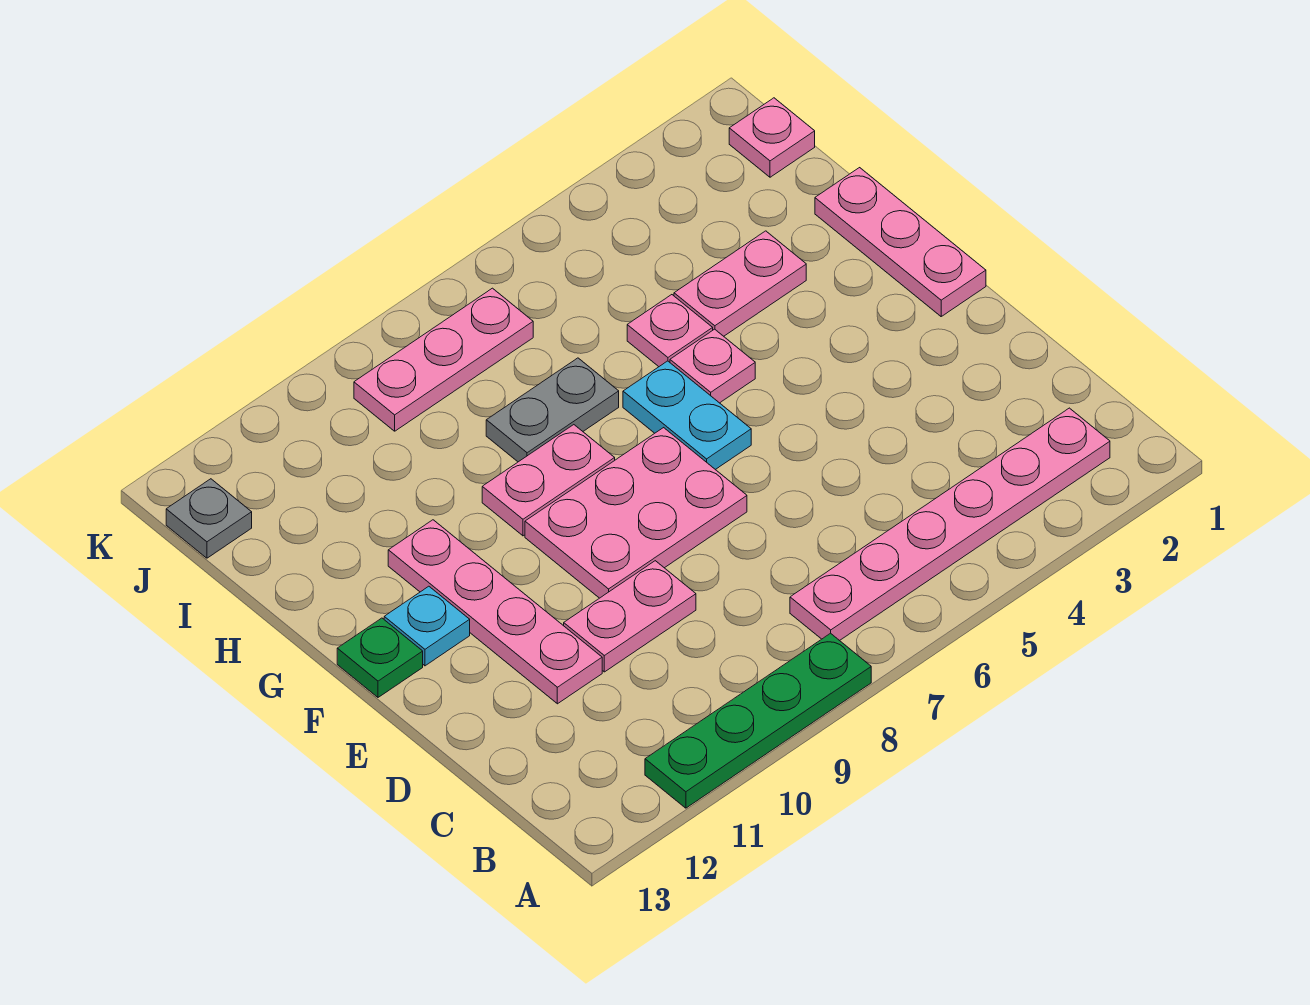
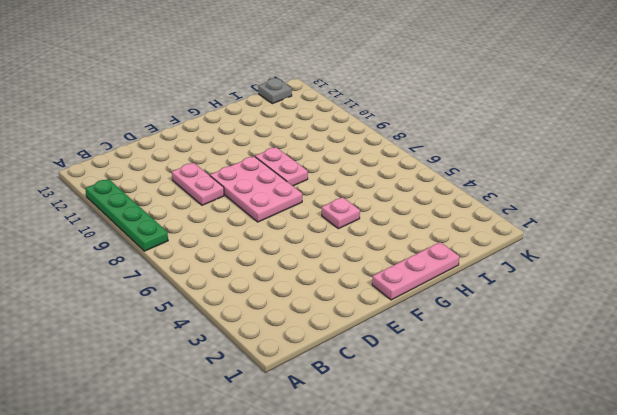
none -> pink 1x6 plate [790,408,1110,641]
none -> pink 1x4 plate [388,520,602,704]
none -> cyan 1x2 plate [623,361,751,470]

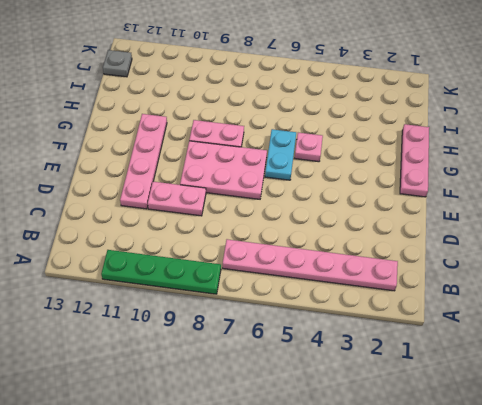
none -> cyan 1x1 plate [384,586,470,666]
none -> green 1x1 plate [337,618,423,697]
none -> pink 1x2 plate [674,231,806,336]

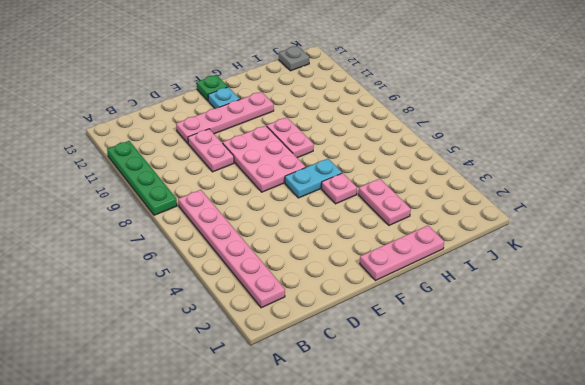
none -> pink 1x1 plate [627,295,713,367]
none -> grey 1x2 plate [486,358,619,462]
none -> pink 1x1 plate [729,98,815,177]

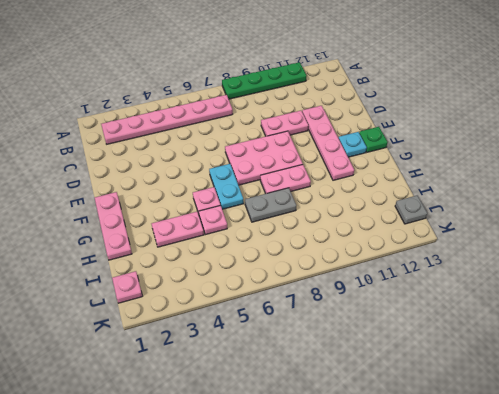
none -> pink 1x3 plate [354,288,533,431]

